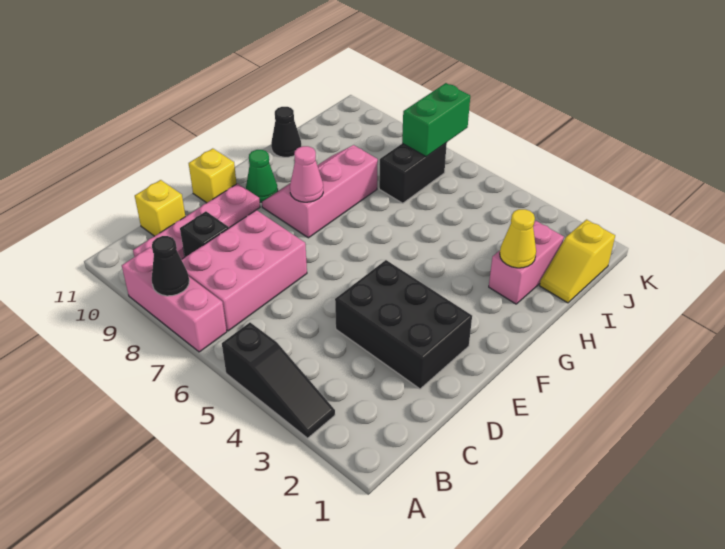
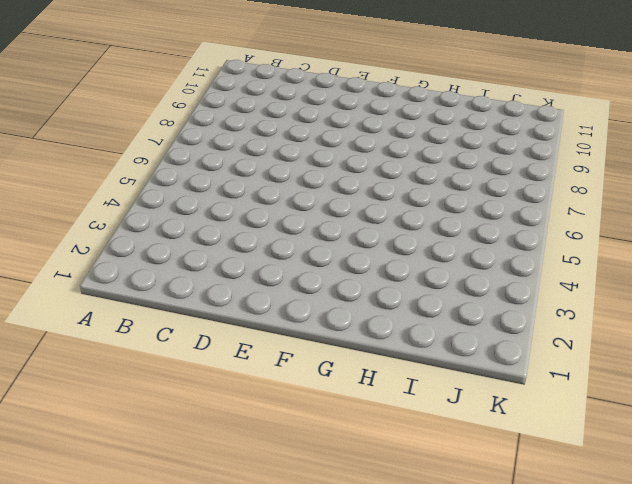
none -> black 1x3 slope [222,323,335,438]
none -> pink 1x3 brick [122,247,227,352]
none -> pink 2x3 brick [182,210,307,331]

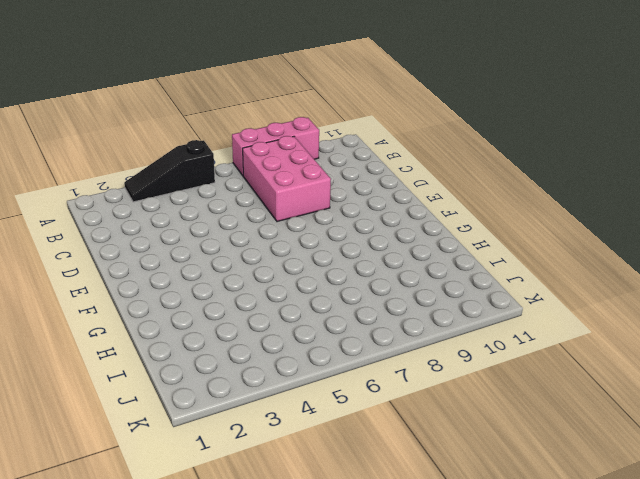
none -> pink 1x4 plate [133,184,260,260]
none -> black 1x1 brick [180,211,229,257]
none -> yellow 1x1 brick [135,180,185,236]

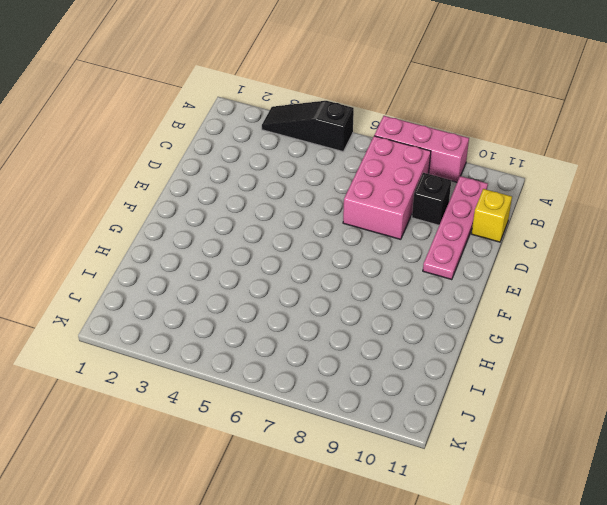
none -> black 2x3 brick [335,260,472,389]
none -> yellow 1x1 brick [189,149,237,203]
none -> pink 2x3 slope [262,145,378,238]

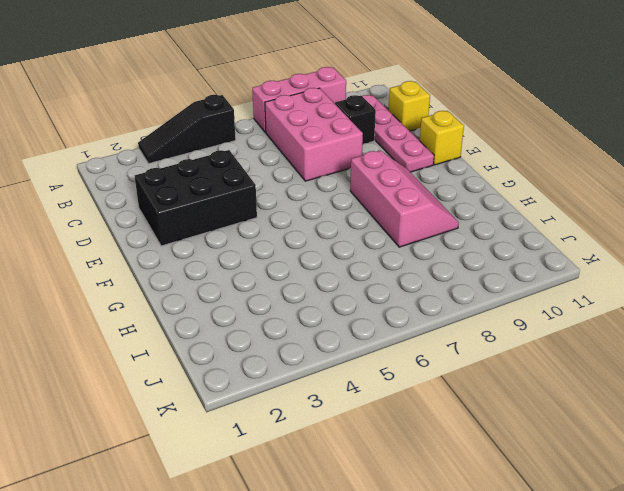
none -> green 1x1 cone [246,150,278,202]
none -> pink 1x2 brick [489,221,564,304]
none -> black 1x1 cone [271,107,301,157]

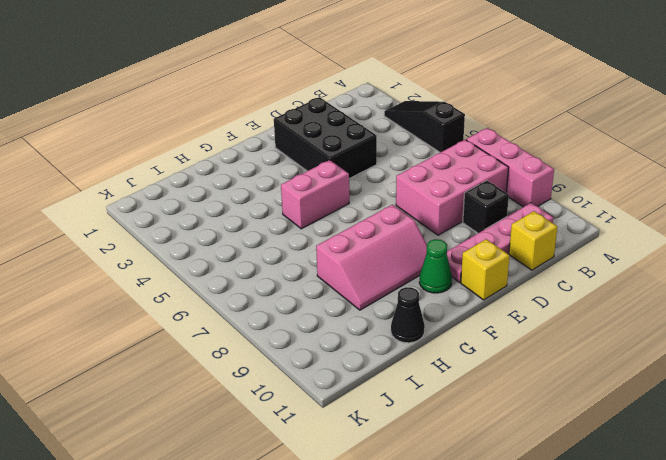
pink 1x2 brick [281,160,349,229] -> pink 1x2 brick moved to [489,221,564,304]
none -> yellow 1x2 slope [540,220,615,303]
none -> black 1x2 brick [379,143,447,203]
none -> black 1x1 cone [152,236,189,296]

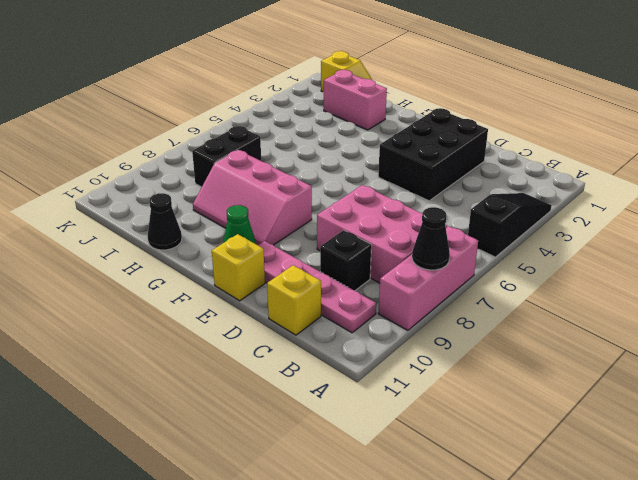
black 1x2 brick [192,126,261,187] -> black 1x2 brick turned to [379,143,447,203]
none -> pink 1x1 cone [290,146,323,202]
none -> yellow 1x1 cone [500,209,536,268]
none -> green 1x2 brick [402,83,470,157]

